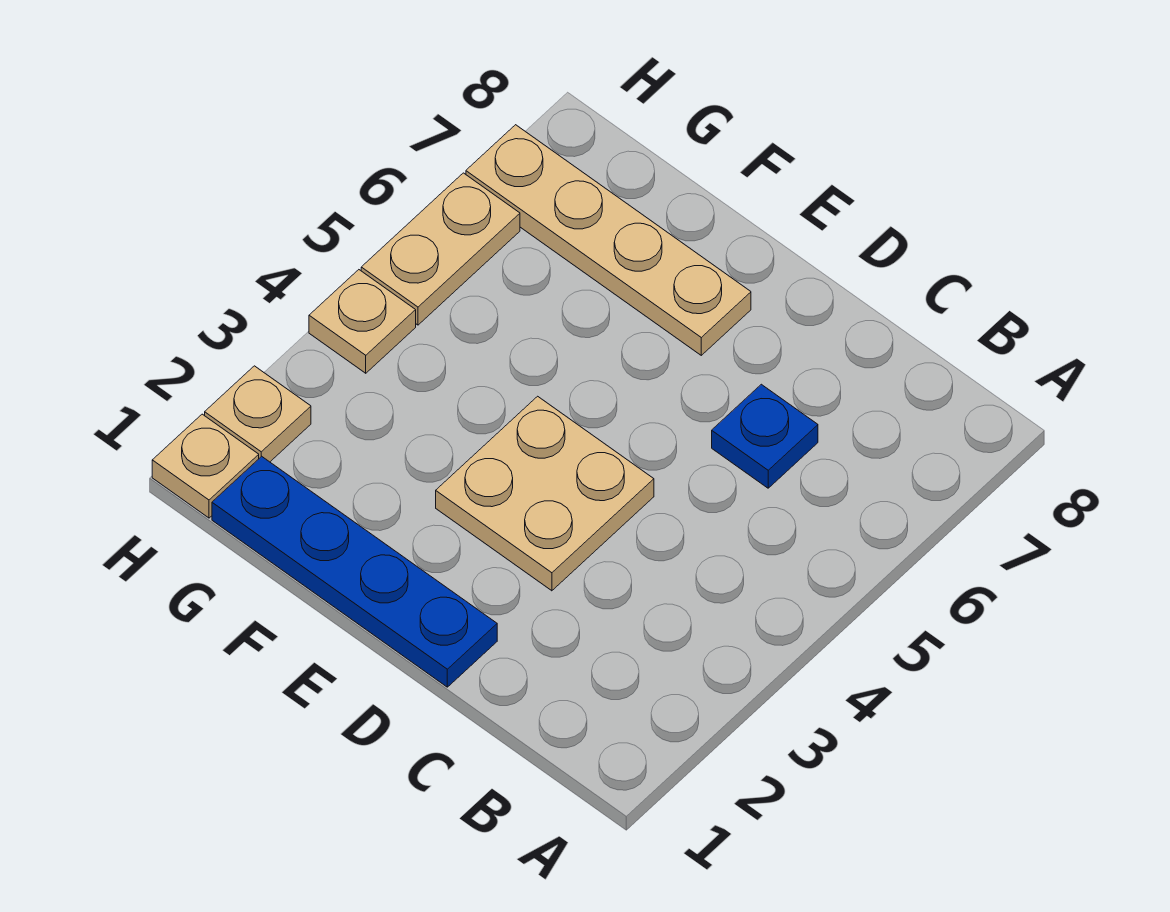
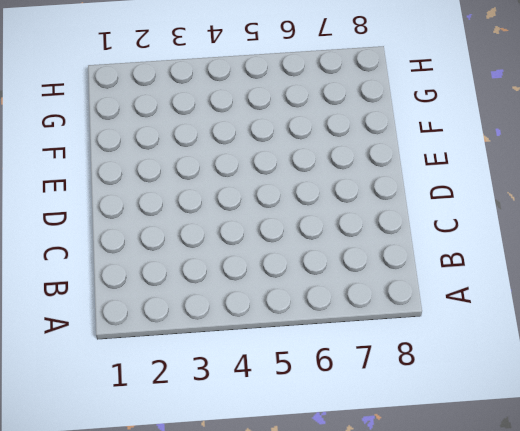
none -> blue 1x1 plate [712,384,818,488]
none -> blue 1x4 plate [212,456,497,687]

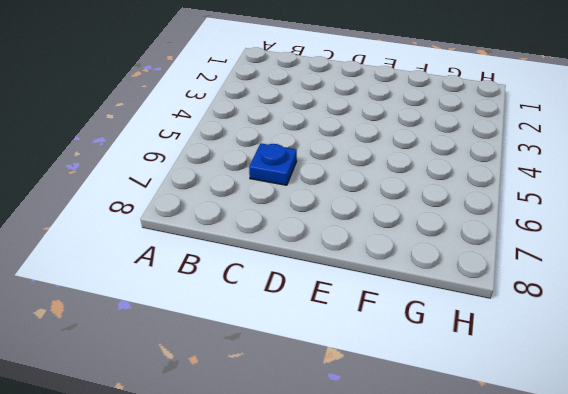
none -> blue 1x4 plate [212,456,497,687]
none -> tan 2x2 plate [436,396,654,591]

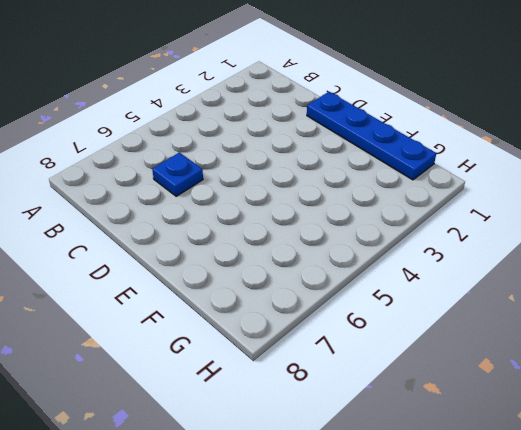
none -> tan 2x2 plate [436,396,654,591]
none -> tan 1x4 plate [466,125,751,355]

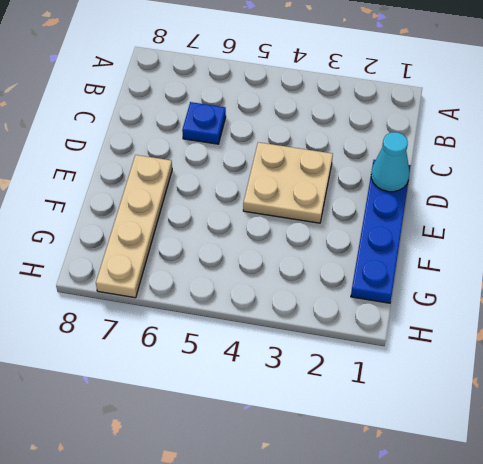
cyan 1x1 cone [371,132,410,192] -> none
none -> tan 1x1 plate [152,414,259,518]
none -> tan 1x1 plate [205,366,311,462]

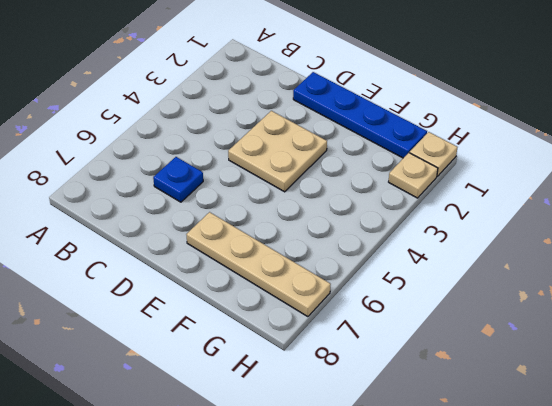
none -> tan 1x1 plate [309,270,416,373]
none -> tan 1x2 plate [361,173,520,325]

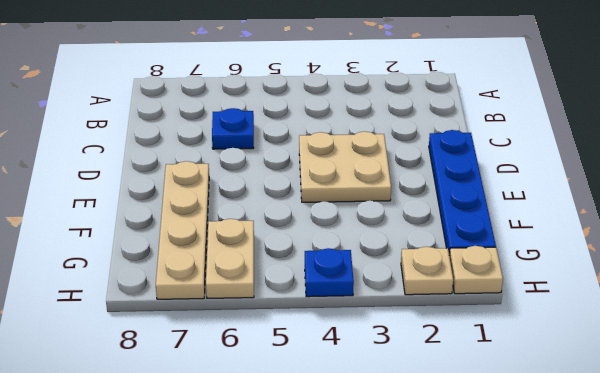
tan 1x2 plate [206,219,254,298] -> tan 1x2 plate turned to [361,173,520,325]
blue 1x1 plate [305,248,354,297] -> tan 1x1 plate [309,270,416,373]

